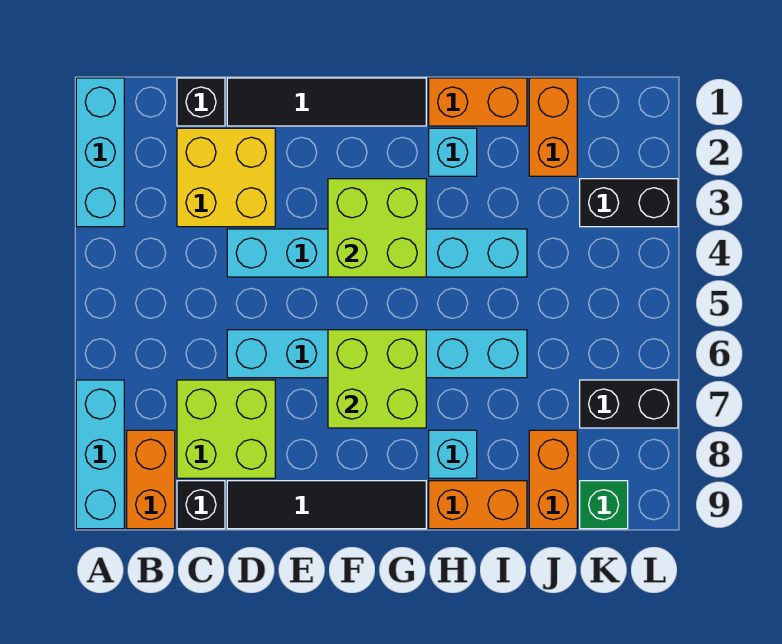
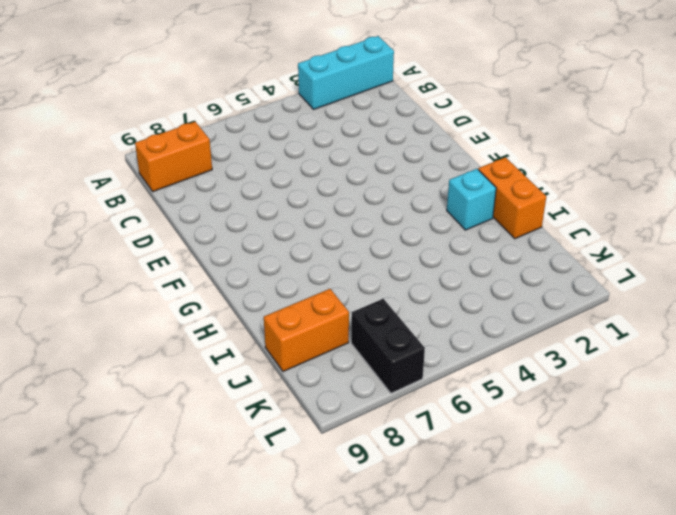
none -> cyan 1x3 brick [76,380,124,529]
none -> black 1x1 brick [177,78,225,126]
none -> yellow 2x2 brick [177,128,275,227]

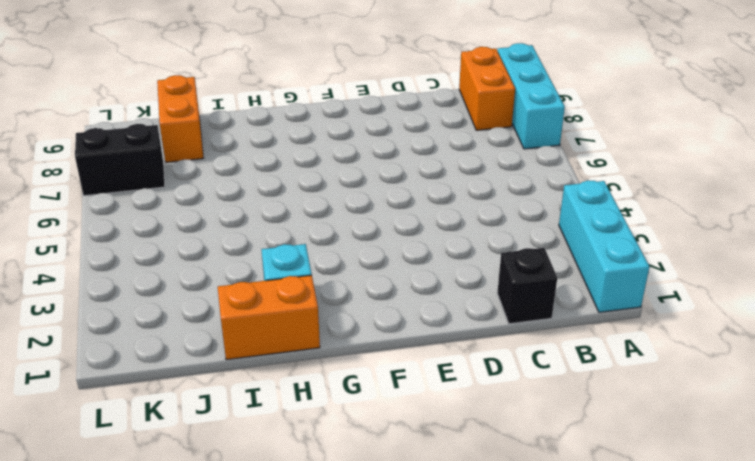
none -> yellow 2x2 brick [177,128,275,227]
none -> lime 2x2 brick [177,380,275,478]
none -> black 1x1 brick [177,481,225,529]

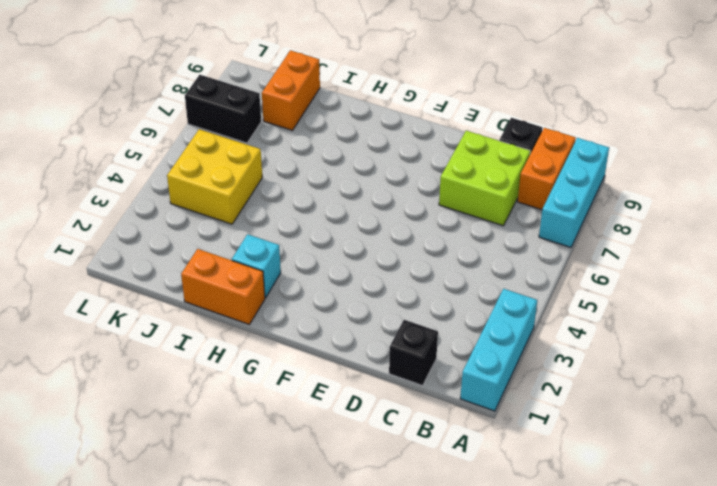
yellow 2x2 brick [167,129,262,224] -> yellow 2x2 brick moved to [177,128,275,227]
none -> black 1x4 tile [227,78,426,126]
none -> cyan 1x6 brick [227,229,527,277]
none -> cyan 1x6 brick [227,330,527,378]

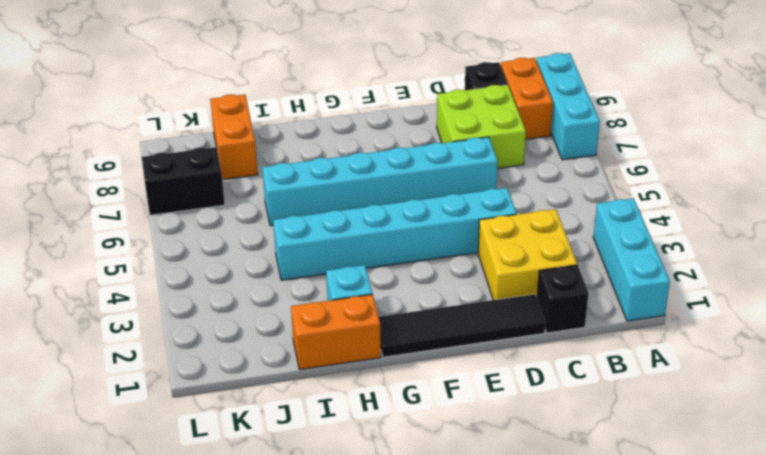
none -> black 1x4 tile [227,481,426,529]
none -> cyan 1x1 brick [429,430,477,478]
none -> orange 1x2 brick [429,481,527,529]

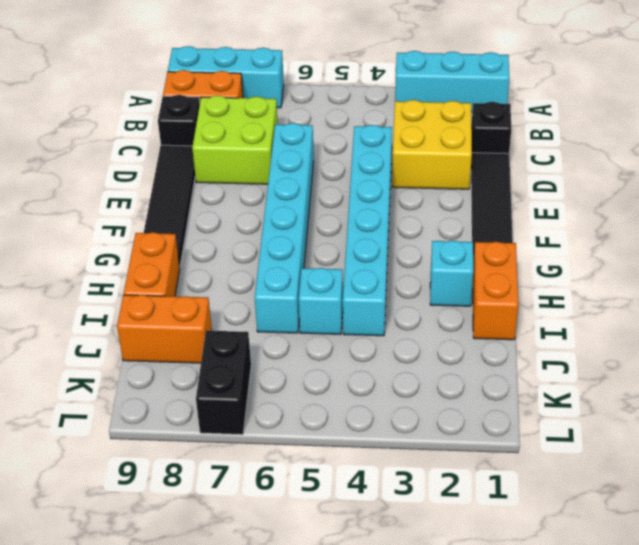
cyan 1x1 brick [299,268,343,334] -> cyan 1x1 brick moved to [429,430,477,478]
none -> orange 1x2 brick [529,78,577,176]
none -> black 1x2 brick [580,179,678,227]
none -> green 1x1 brick [580,481,628,529]

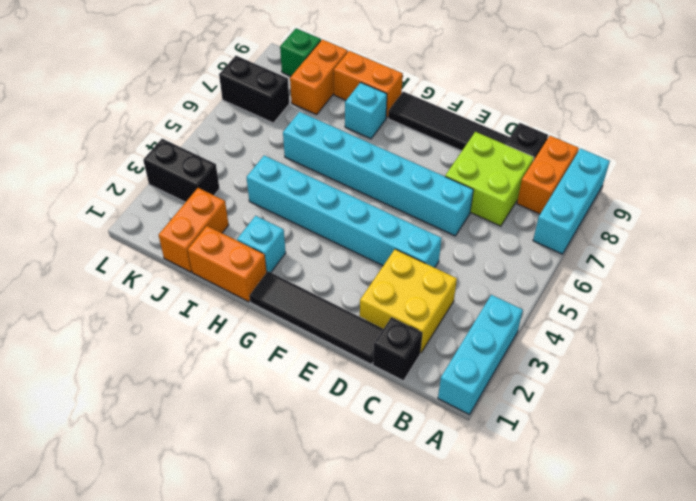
none -> lime 2x2 brick [328,179,426,277]
none -> lime 2x2 brick [328,330,426,428]

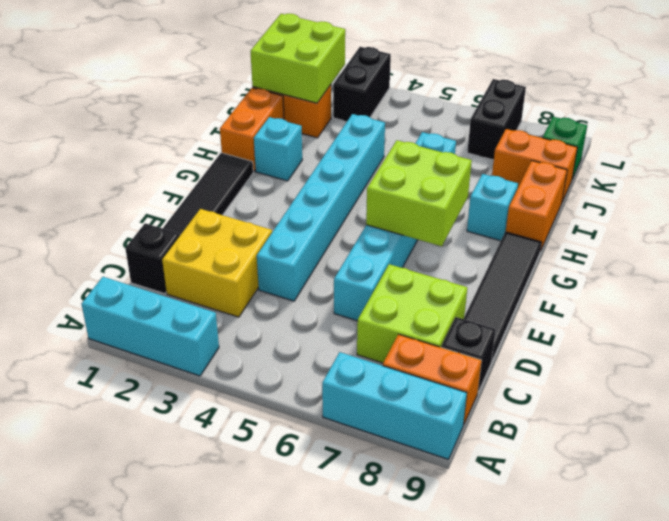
lime 2x2 brick [251,14,345,103] -> lime 2x2 brick moved to [328,179,426,277]

